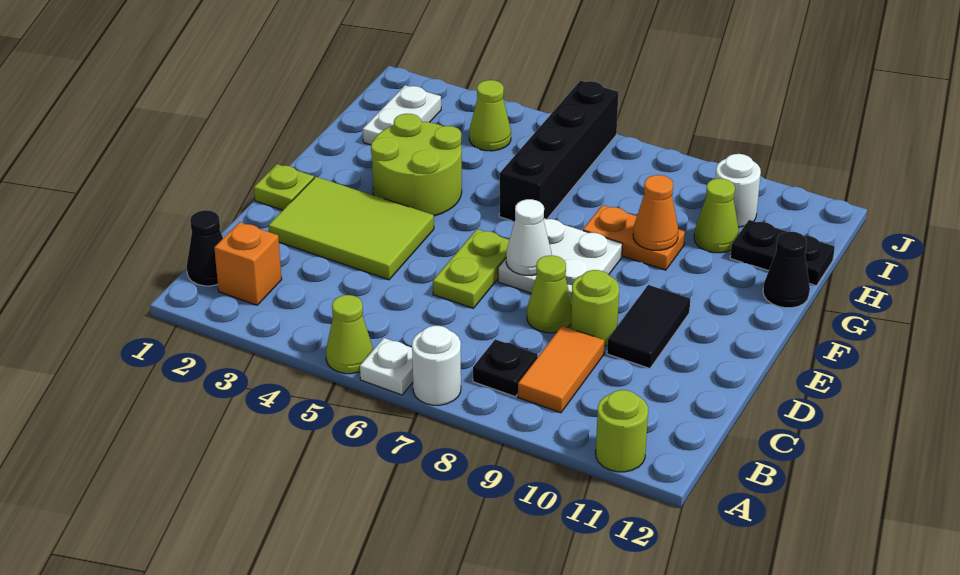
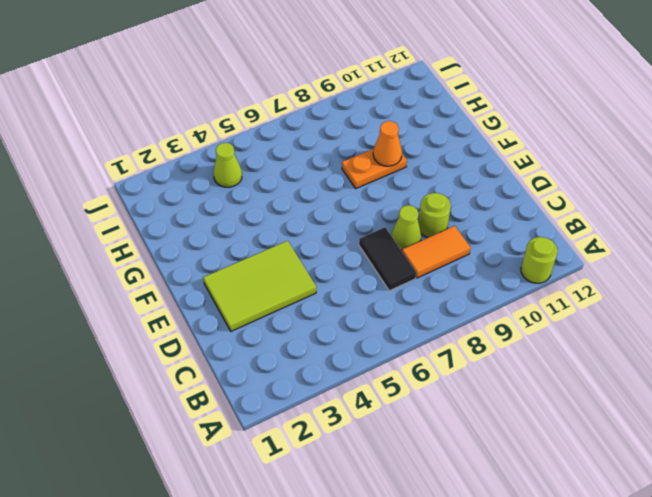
black 1x2 tile [359,227,416,291] -> black 1x2 tile moved to [607,285,690,368]
orange 1x2 tile [402,226,471,278] -> orange 1x2 tile turned to [518,326,605,413]
none -> lime 1x1 cone [326,295,373,374]
none -> white 1x1 plate [360,338,413,395]
none -> white 1x1 round brick [412,326,461,405]

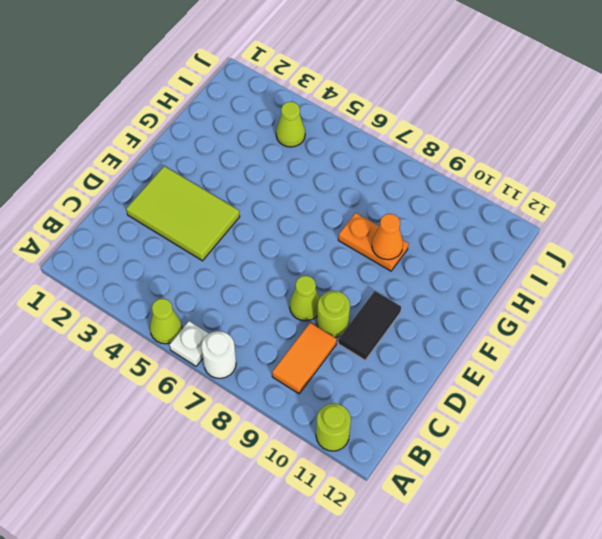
none -> black 1x1 cone [187,210,223,286]
none -> orange 1x1 brick [214,222,282,305]
none -> black 1x1 plate [473,339,538,397]

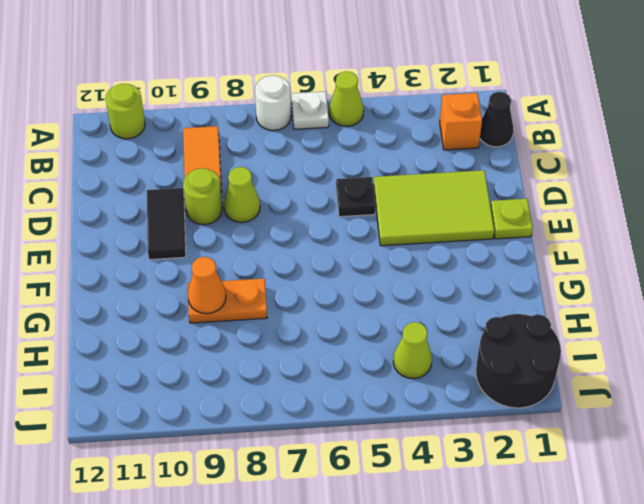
black 1x1 plate [336,177,375,217] -> black 1x1 plate moved to [473,339,538,397]
black 2x2 round brick [476,314,561,408] -> white 1x2 plate [363,85,441,145]
none -> lime 1x2 plate [433,229,509,308]
none -> white 2x2 plate [498,218,623,302]
none -> lime 2x2 round brick [371,114,462,216]

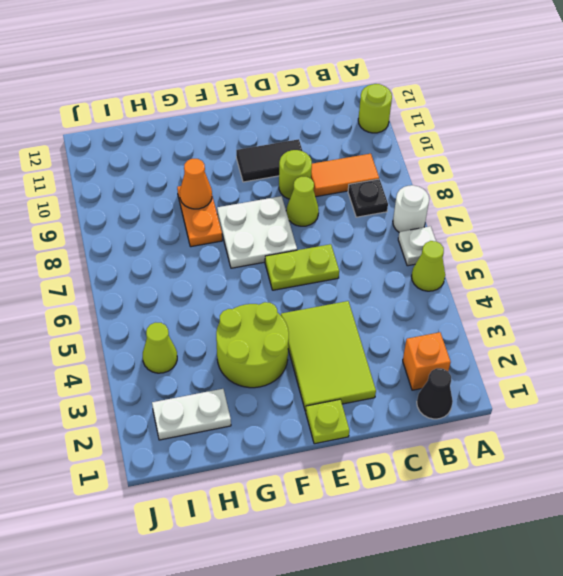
none -> black 1x4 brick [499,81,618,221]
none -> black 1x1 cone [763,232,810,308]
none -> lime 1x1 cone [694,178,739,253]

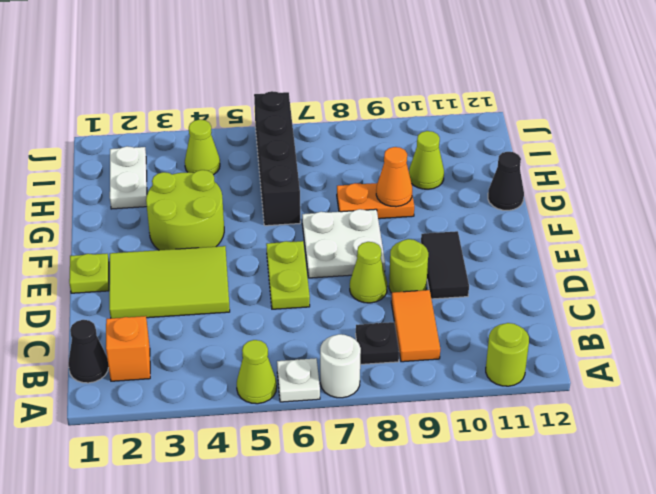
none -> black 1x2 plate [730,220,835,286]
none -> white 1x1 round brick [715,154,761,227]
none -> white 1x1 cone [506,199,551,276]

